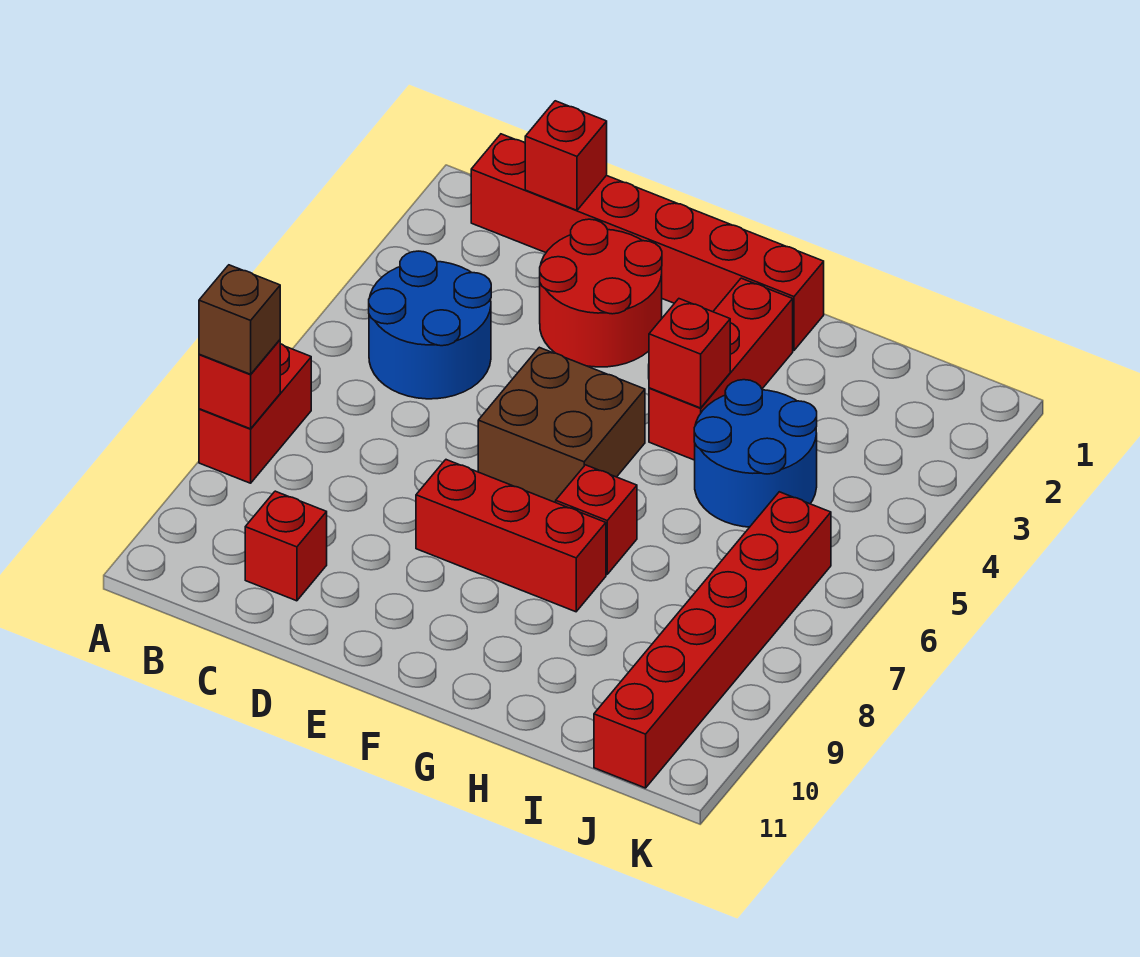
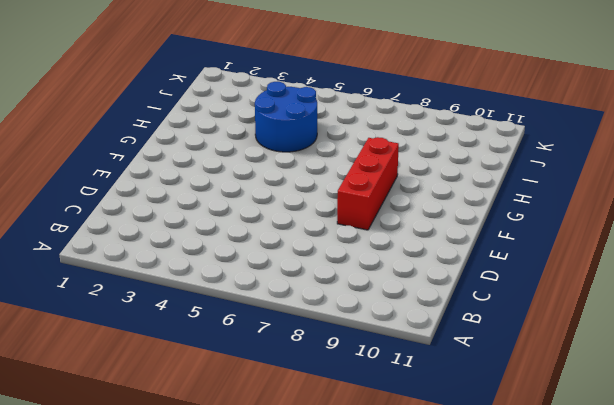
none -> red 1x2 brick [199,344,311,483]
none -> red 1x6 brick [471,134,824,350]
none -> blue 2x2 round brick [369,251,491,399]

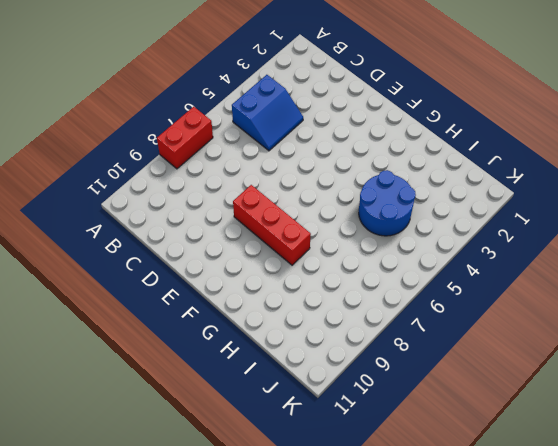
blue 2x2 slope [232,75,303,151] -> blue 2x2 round brick [369,251,491,399]
none -> red 1x6 brick [471,134,824,350]
none -> red 1x1 brick [245,491,327,601]
none -> red 2x2 round brick [540,219,662,367]

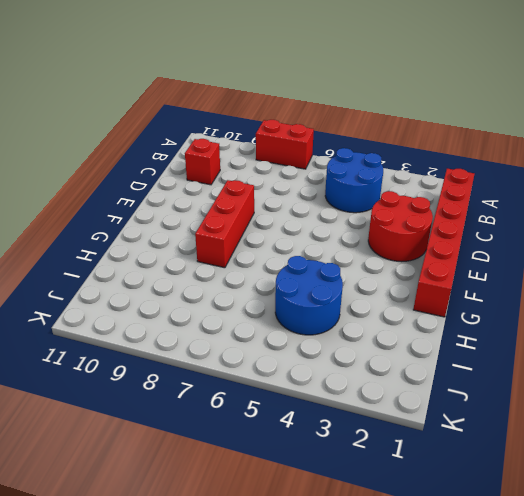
none -> brown 2x2 brick [478,347,645,502]
none -> red 1x3 brick [649,278,793,460]
none -> red 1x1 brick [556,465,637,574]

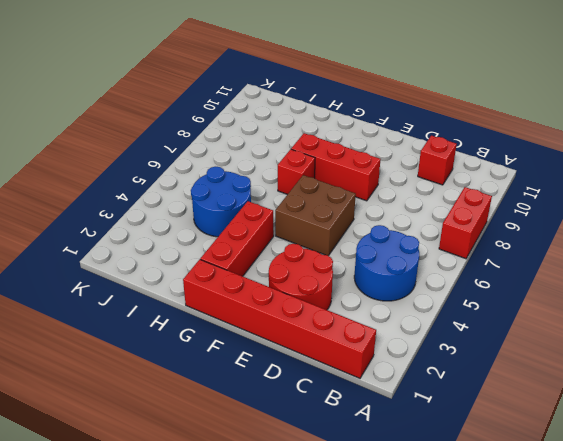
none -> red 1x6 brick [594,492,831,788]
none -> red 1x1 brick [199,340,280,429]
none -> red 1x1 brick [525,101,607,210]

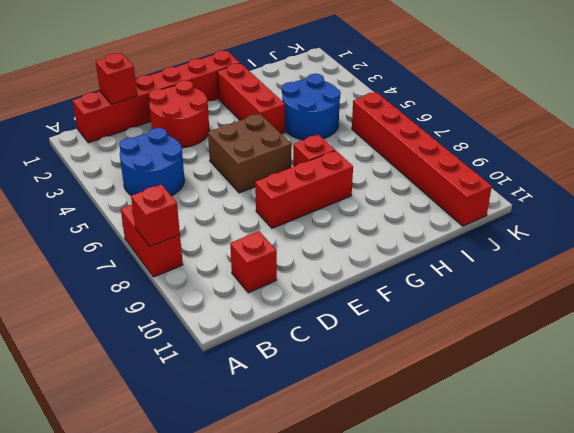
none -> red 1x1 brick [649,299,730,408]
none -> brown 1x1 brick [199,265,280,374]

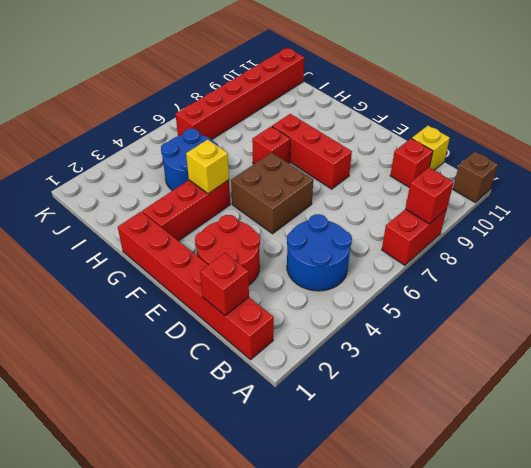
brown 1x1 brick [453,151,498,202] -> brown 1x1 brick moved to [199,265,280,374]
yellow 1x1 brick [412,126,450,170] -> none
yellow 1x1 brick [186,140,229,194] -> red 1x1 brick [649,299,730,408]

